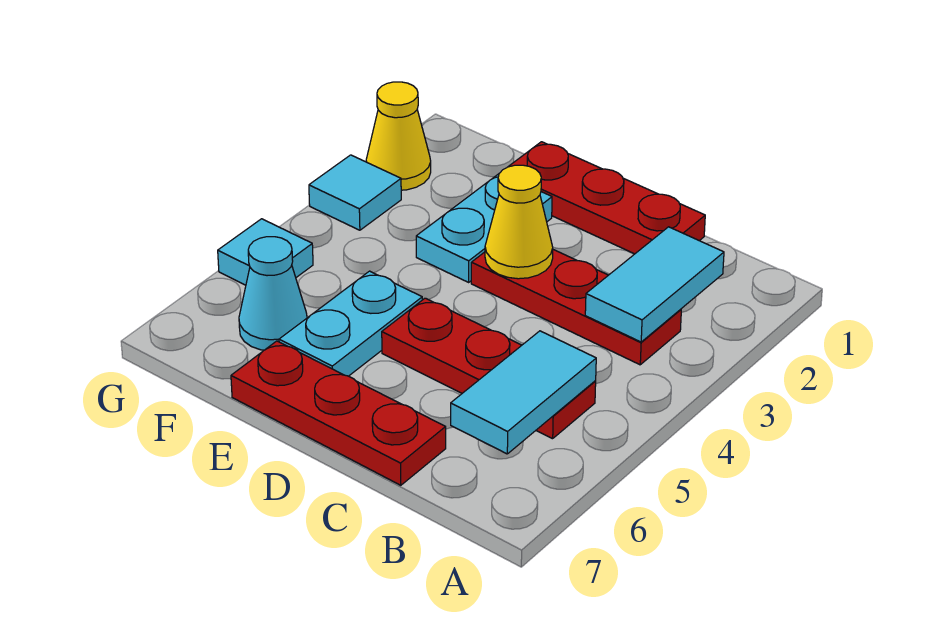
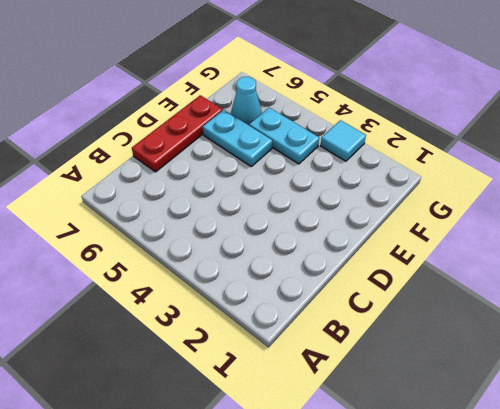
cyan 1x2 plate [249,108,319,164] -> cyan 1x2 plate moved to [416,174,552,282]
none -> red 1x3 plate [471,250,681,365]
none -> red 1x3 plate [382,298,596,439]
none -> red 1x3 plate [508,142,705,254]

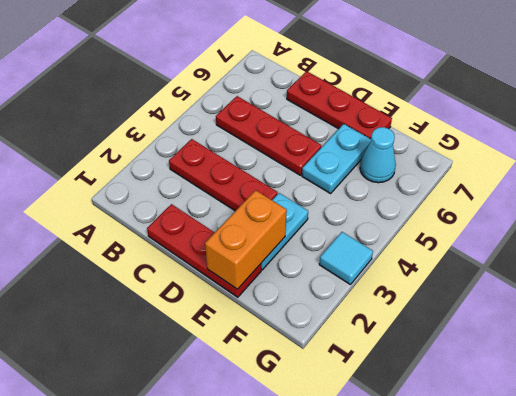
orange 1x2 brick [205,190,287,289] -> none
none -> yellow 1x1 cone [366,82,431,190]
none -> cyan 1x1 tile [218,219,313,285]
none -> cyan 1x2 tile [585,227,724,342]

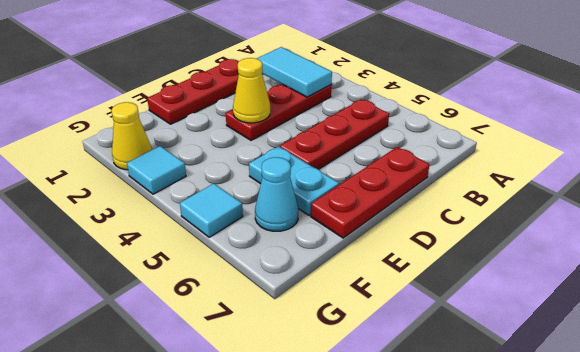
none -> cyan 1x2 plate [416,174,552,282]
none -> cyan 1x2 tile [451,331,596,454]

